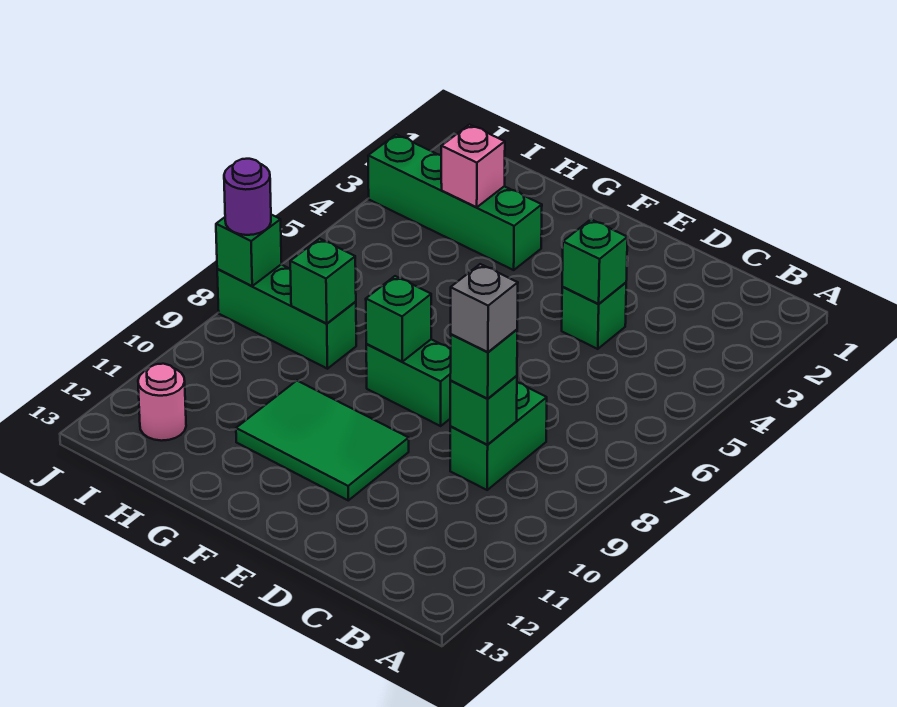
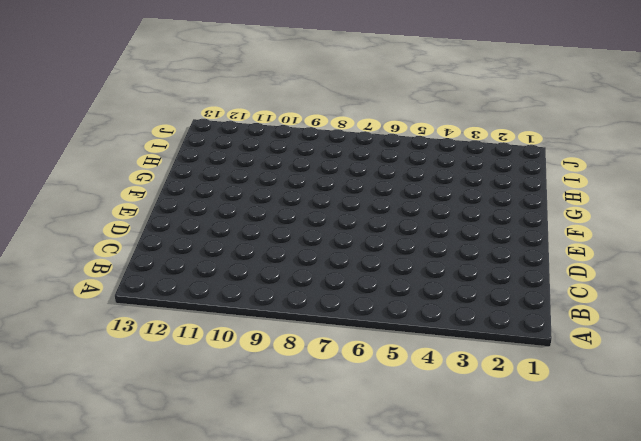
none -> green 1x2 brick [450,383,547,490]
none -> green 1x1 brick [562,283,626,349]
none -> green 1x2 brick [366,339,451,426]

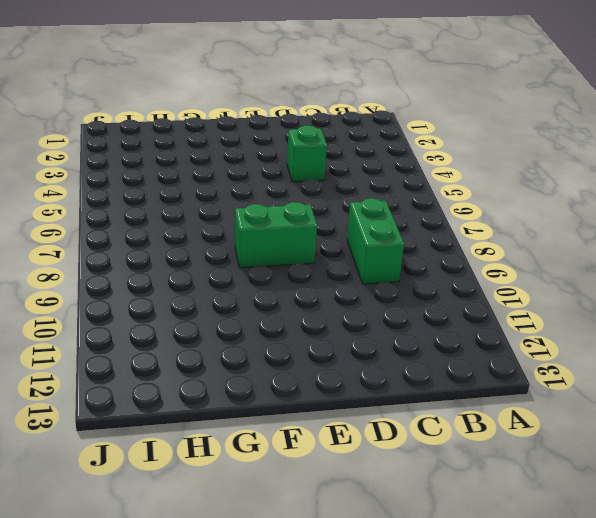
none -> green 2x3 tile [236,381,409,500]
none -> green 1x4 brick [368,134,542,270]
none -> green 1x3 brick [217,264,356,369]

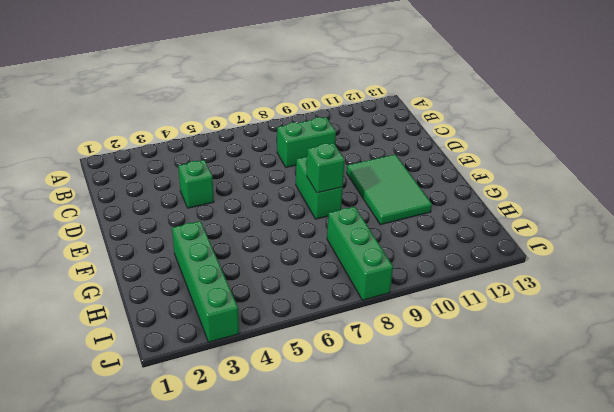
none -> pink 1x1 round brick [138,364,186,441]
none -> green 1x1 brick [450,376,517,445]
none -> green 1x1 brick [562,220,627,304]

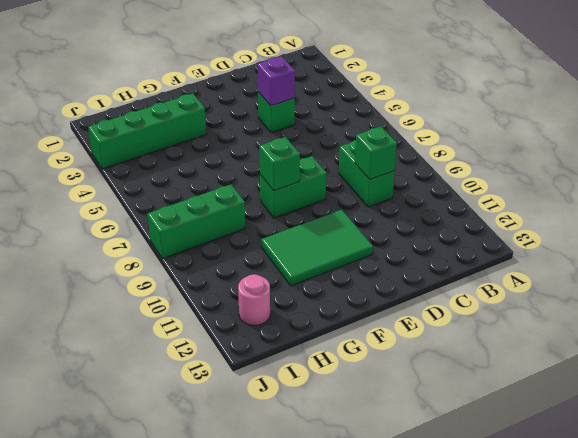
purple 1x1 brick [257,56,295,106] -> green 1x1 brick [562,220,627,304]
none -> pink 1x1 brick [441,125,505,207]
none -> green 1x1 brick [290,239,356,323]
none -> green 1x1 brick [216,215,282,286]

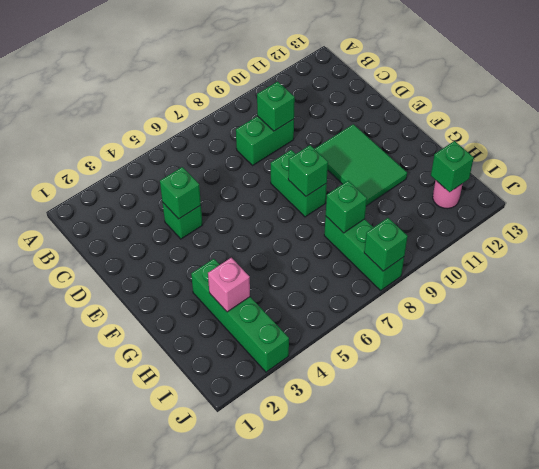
green 1x1 brick [431,141,474,192] -> green 1x1 brick moved to [450,330,517,399]
none -> purple 1x1 round brick [224,159,271,235]
none -> grey 1x1 brick [451,264,518,352]

